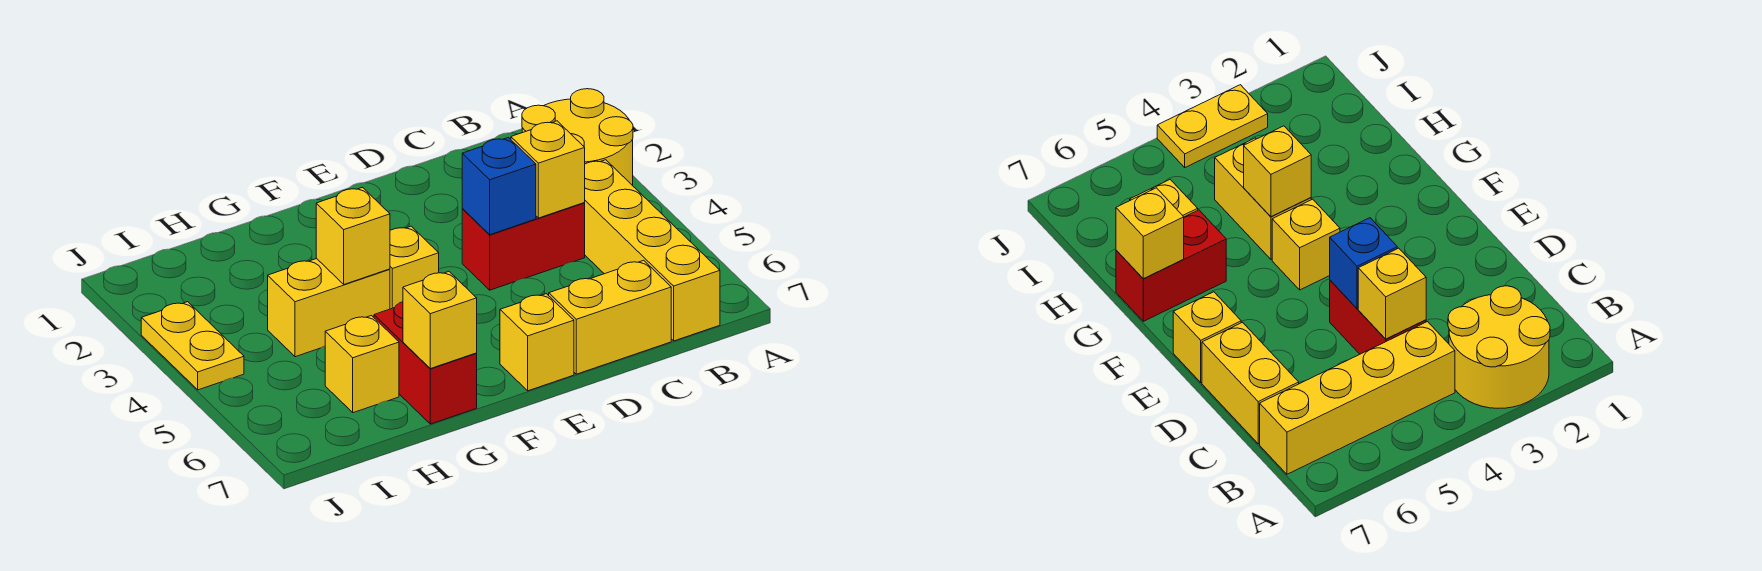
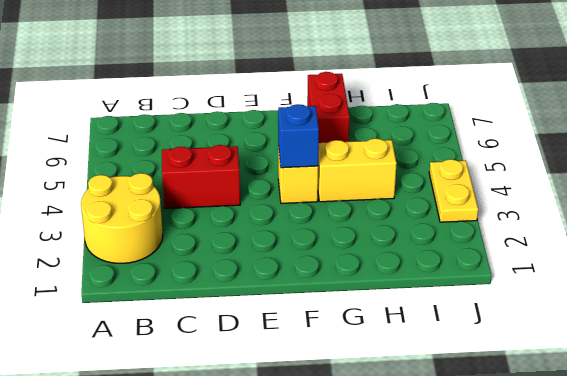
blue 1x1 brick [278,104,319,168] -> blue 1x1 brick moved to [462,138,536,235]
none -> yellow 1x4 brick [584,160,720,341]
none -> yellow 1x2 brick [549,260,671,374]
none -> yellow 1x1 brick [500,294,574,391]

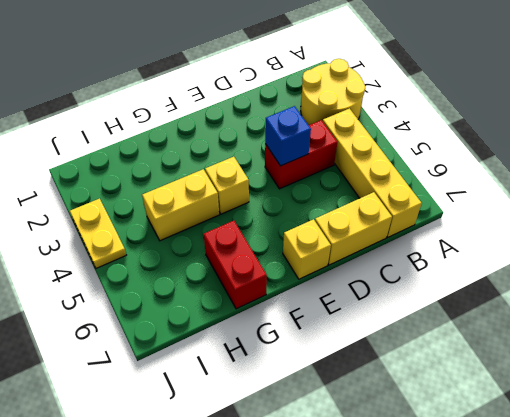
none -> yellow 1x1 brick [325,316,399,413]
none -> yellow 1x1 brick [511,121,585,218]
none -> yellow 1x1 brick [316,187,390,284]

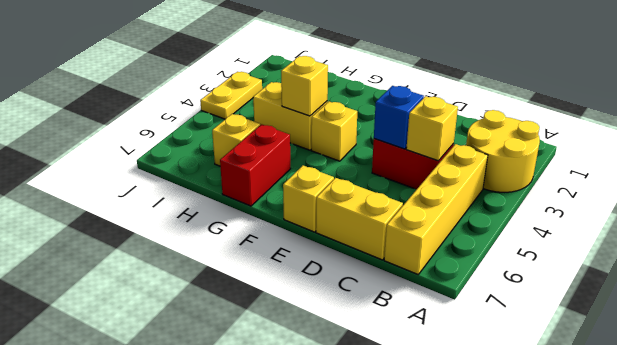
none -> yellow 1x1 brick [403,272,477,369]

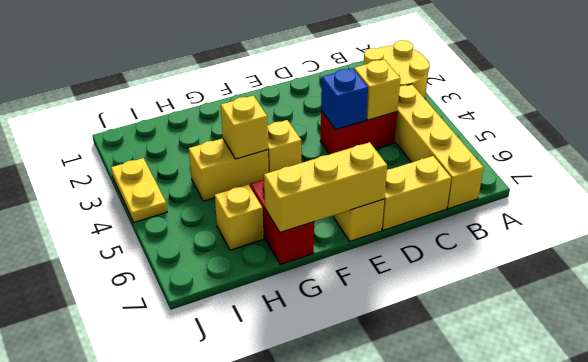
yellow 1x3 brick [264,142,387,232] -> yellow 1x1 brick [403,272,477,369]

